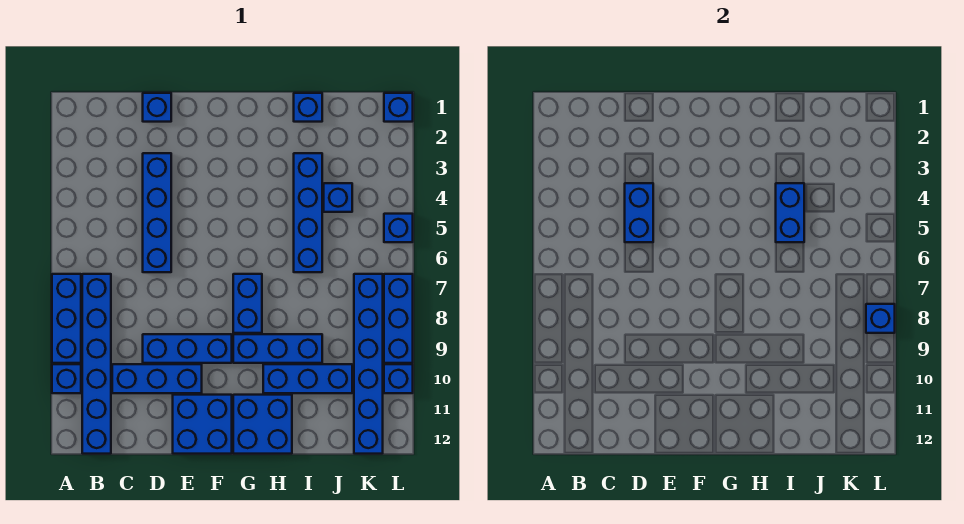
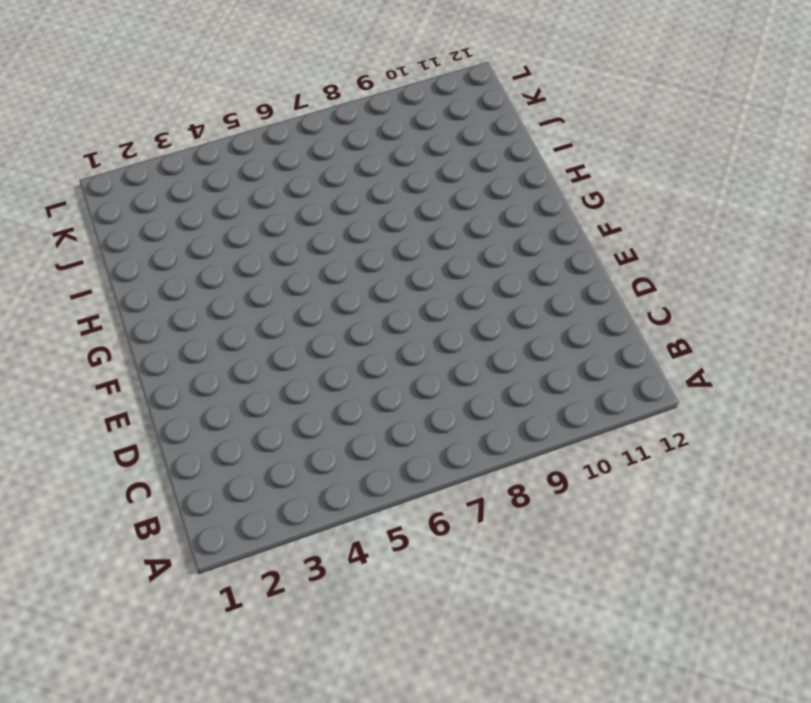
none -> blue 1x3 brick [52,274,81,363]
none -> blue 1x1 brick [52,364,81,393]
none -> blue 1x6 brick [82,274,111,454]

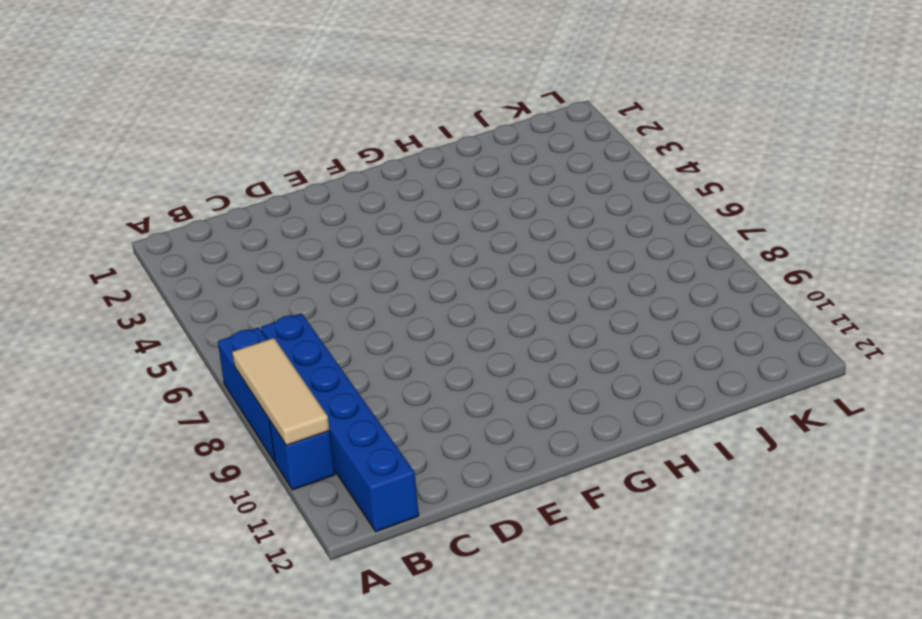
tan 1x3 tile [232,338,330,445] -> none
none -> blue 1x3 brick [112,364,202,393]
none -> blue 1x1 brick [143,93,171,122]
none -> blue 1x4 brick [143,153,171,272]

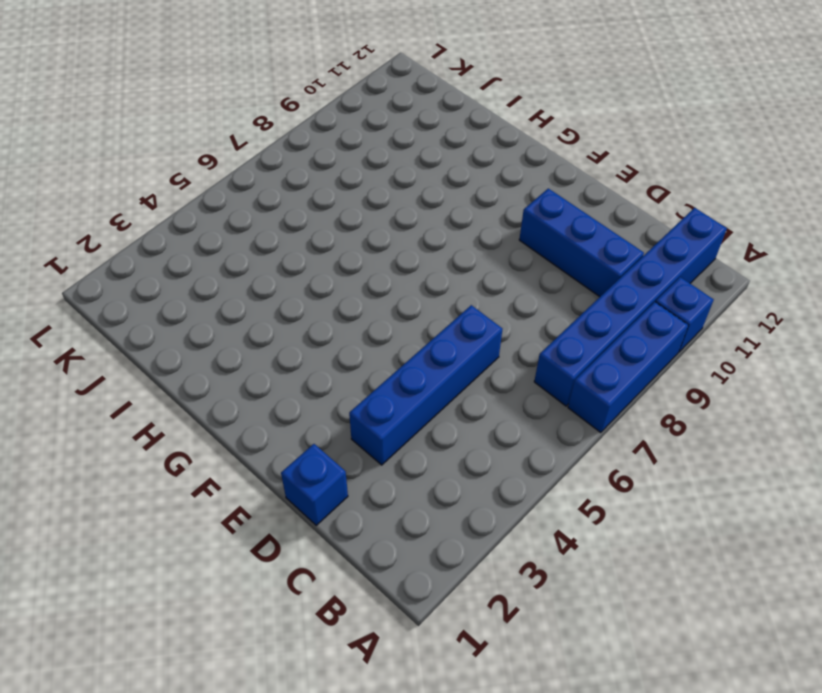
none -> blue 1x3 brick [143,334,232,363]
none -> blue 2x2 brick [173,395,232,454]
none -> blue 1x2 brick [233,274,262,333]

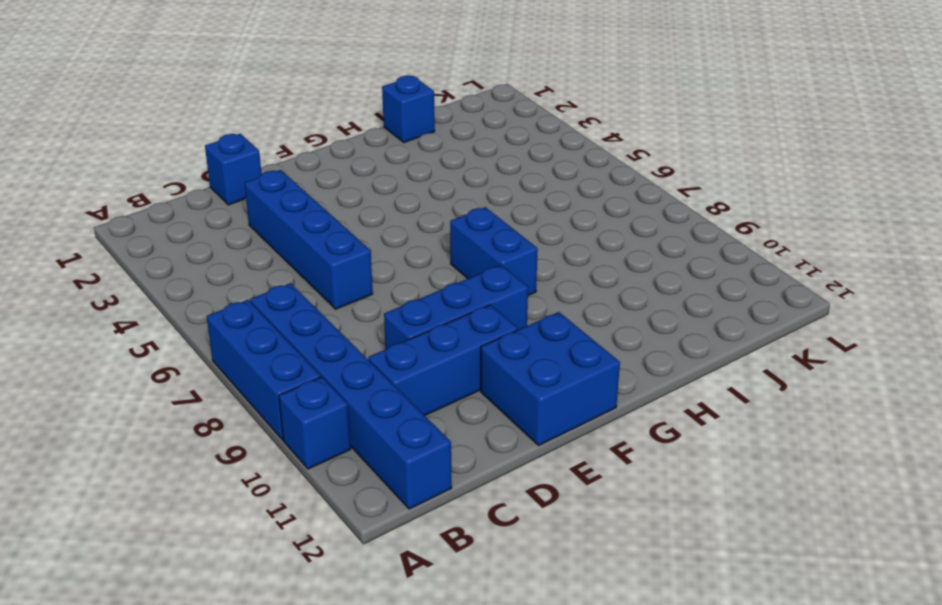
none -> blue 1x3 brick [233,334,322,363]
none -> blue 2x2 brick [233,395,292,454]
none -> blue 1x3 brick [263,364,352,393]

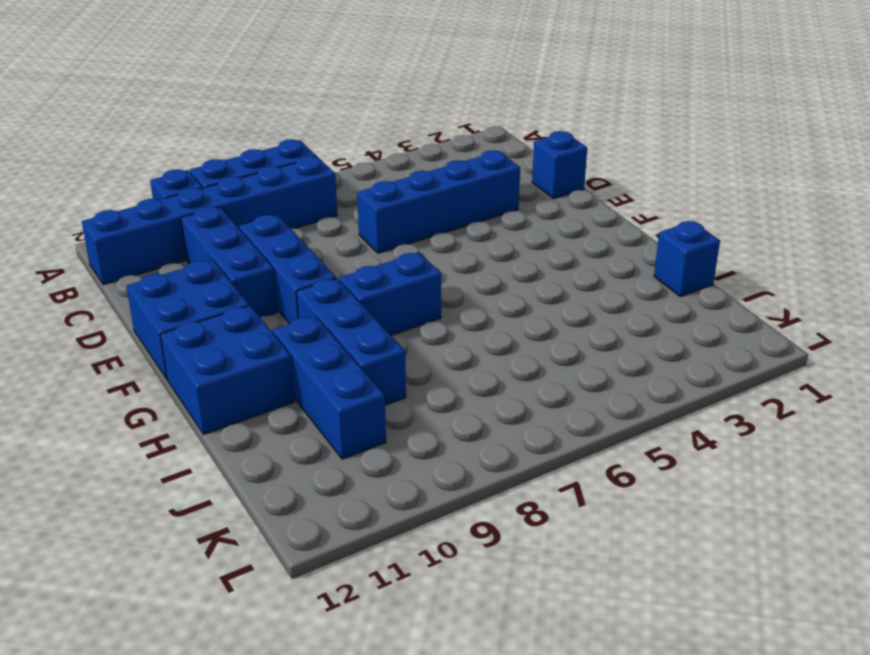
none -> blue 1x4 brick [294,153,322,272]
none -> blue 1x1 brick [324,183,352,212]
none -> blue 1x6 brick [354,274,383,454]

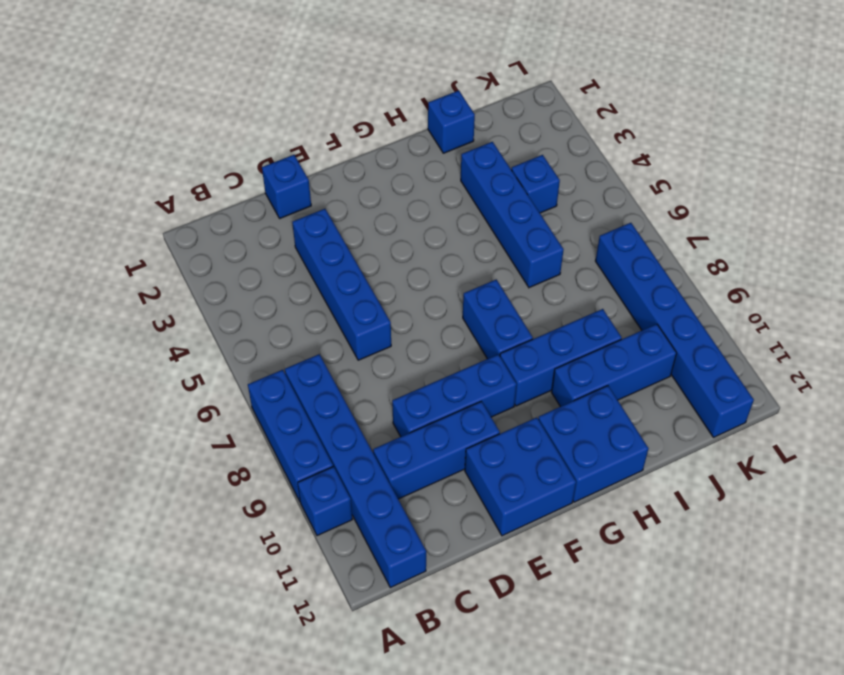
none -> blue 1x1 brick [384,93,413,122]
none -> blue 1x1 brick [384,214,413,242]
none -> blue 1x3 brick [384,274,413,363]

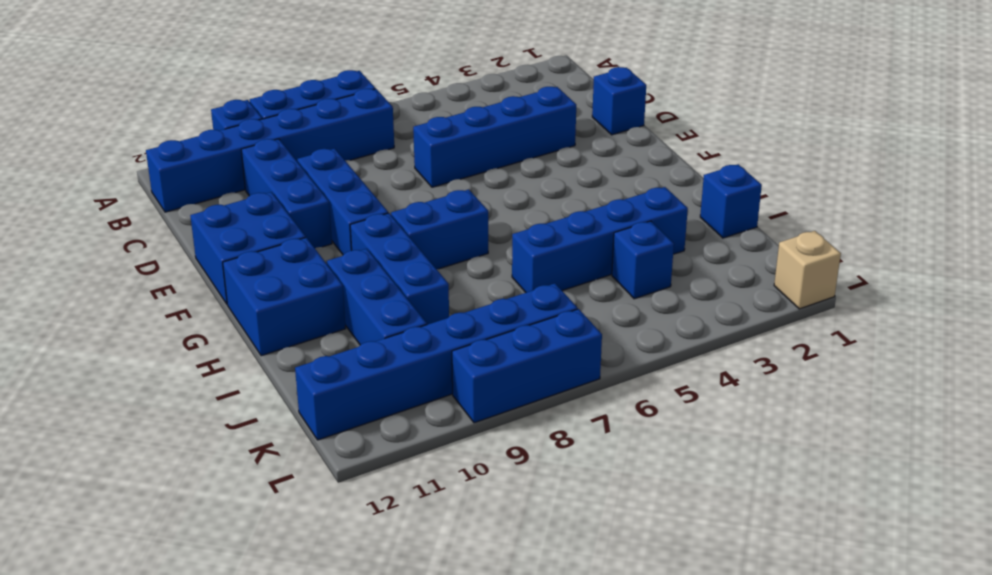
tan 1x1 brick [774,231,841,309] -> blue 1x1 brick [384,93,413,122]
none -> blue 1x1 brick [384,214,413,242]
none -> blue 1x1 brick [384,364,413,393]
none -> blue 1x2 brick [625,183,653,242]

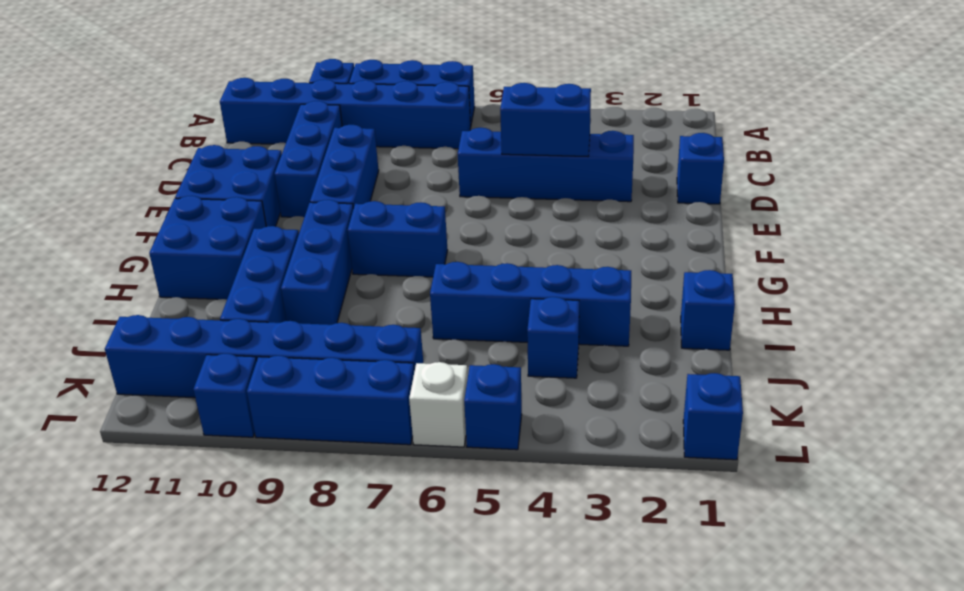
white 1x1 brick [409,362,468,447] -> none
none -> blue 1x2 brick [776,183,804,242]
none -> blue 1x1 brick [866,304,895,333]

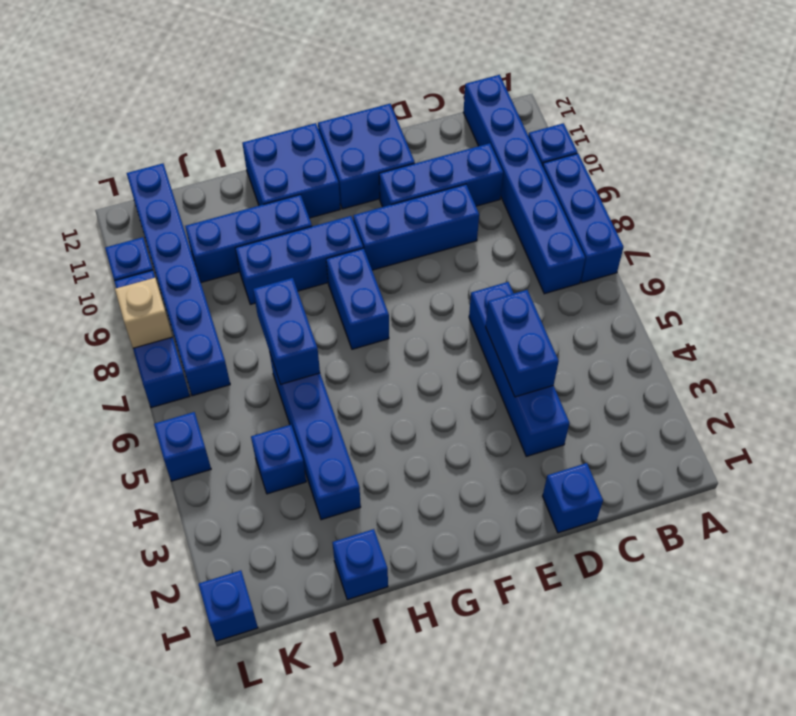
blue 1x2 brick [253,278,320,385] -> blue 1x2 brick moved to [776,183,804,242]
tan 1x1 brick [115,278,172,348] -> blue 1x1 brick [866,304,895,333]

